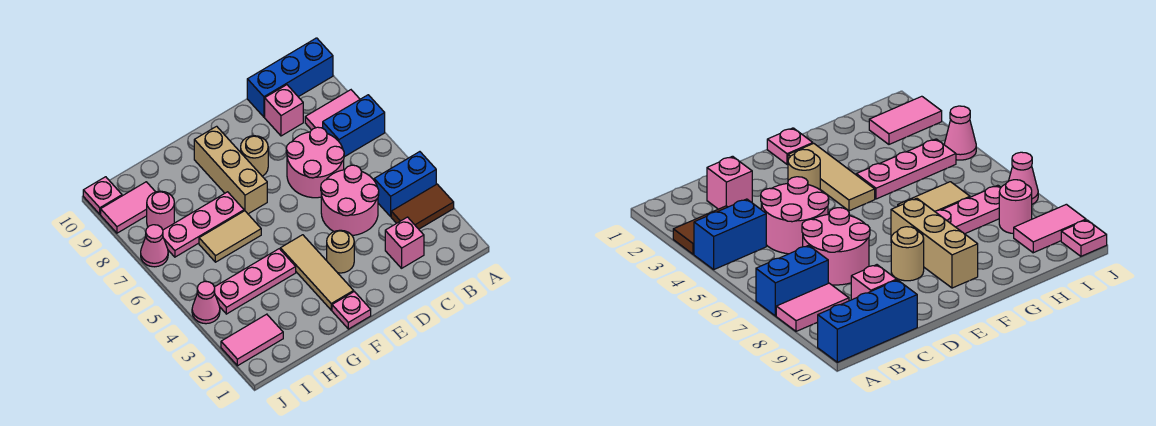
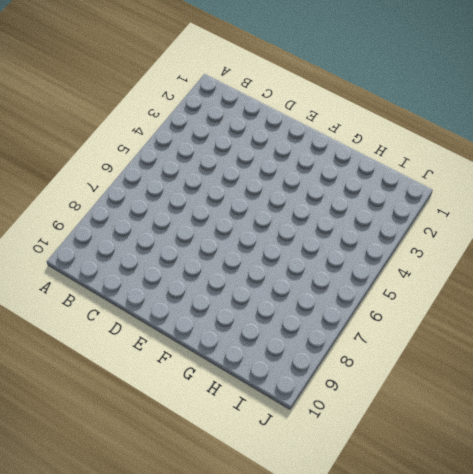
none -> brown 1x2 tile [391,184,454,229]
none -> blue 1x2 brick [374,152,436,216]
none -> blue 1x2 brick [323,95,385,157]

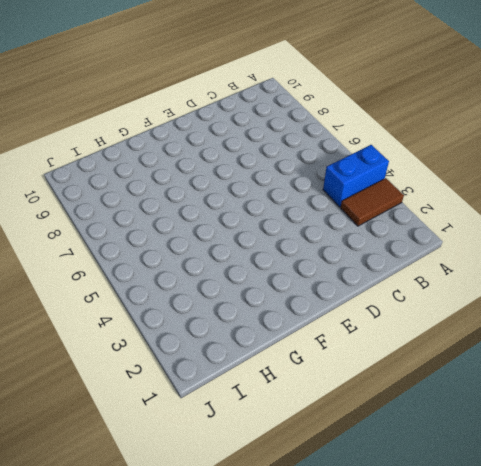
none -> blue 1x2 brick [323,95,385,157]
none -> pink 1x2 tile [305,90,360,130]
none -> blue 1x3 brick [247,38,333,117]

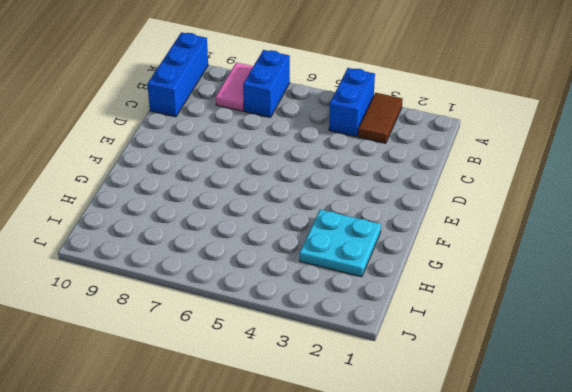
cyan 2x2 plate [300,210,381,277] -> none
none -> pink 1x1 brick [385,217,424,268]
none -> pink 2x2 round brick [321,165,379,235]
none -> pink 2x2 round brick [286,127,344,198]

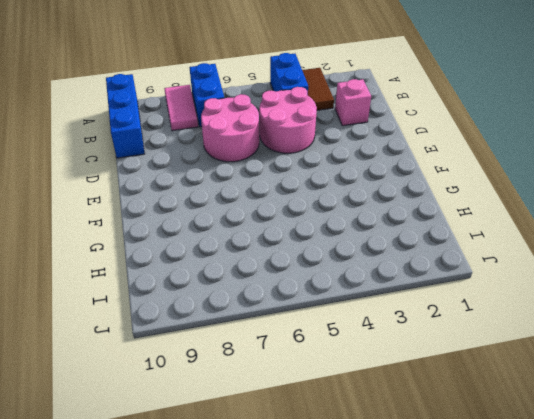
none -> pink 1x1 brick [265,85,303,136]
none -> tan 1x1 round brick [327,230,354,273]
none -> tan 1x1 round brick [241,136,268,176]

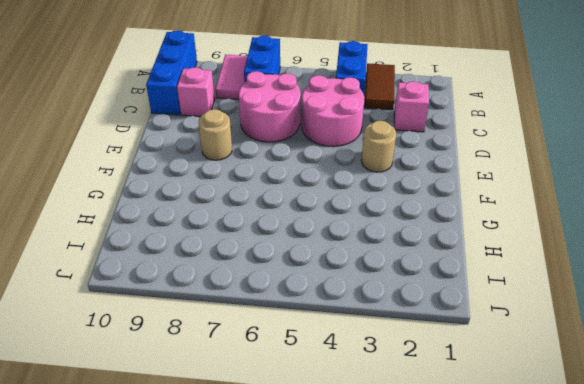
none -> pink 1x1 plate [332,292,371,329]
none -> tan 1x3 tile [280,235,354,310]
none -> tan 1x3 brick [194,126,267,214]

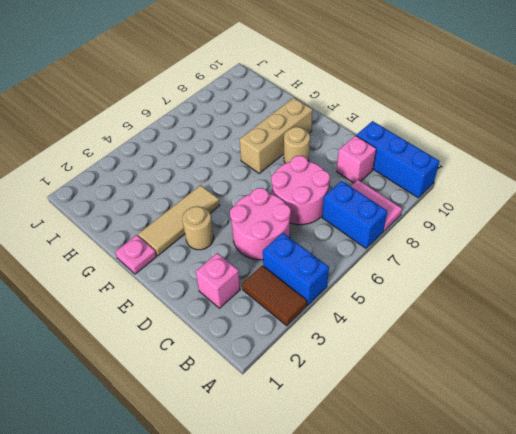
none -> pink 1x3 plate [214,249,296,314]
none -> tan 1x2 tile [199,211,261,262]
none -> pink 1x3 plate [163,192,244,257]

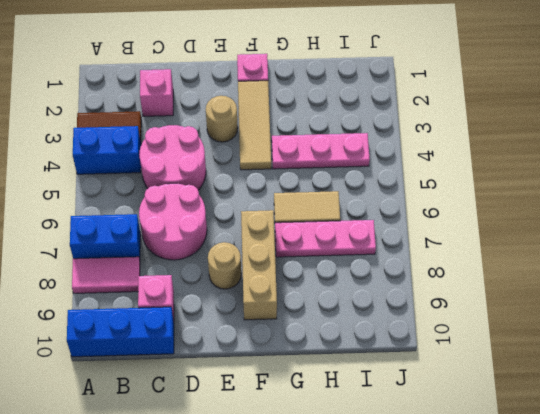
none -> pink 1x2 tile [221,314,283,366]
none -> pink 1x1 round brick [147,191,174,230]
none -> pink 1x2 tile [101,182,155,233]

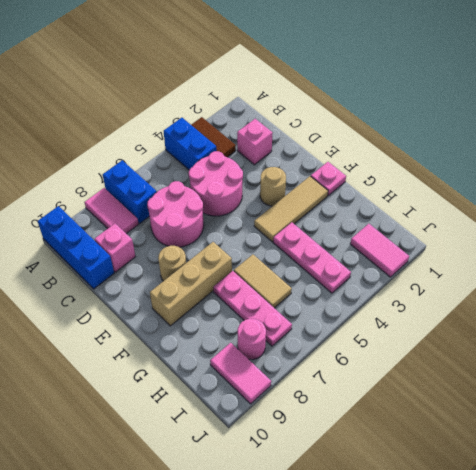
none -> pink 1x1 cone [192,281,220,324]
none -> pink 1x1 cone [141,225,168,267]
none -> pink 1x1 plate [83,177,122,214]

